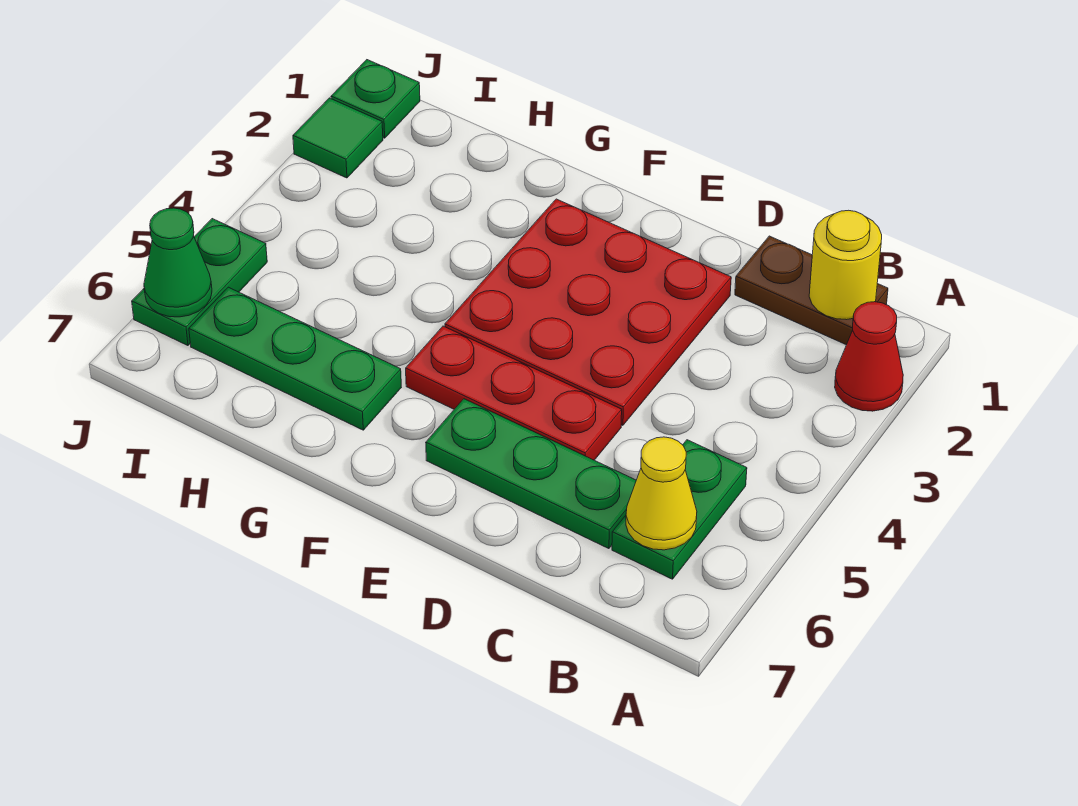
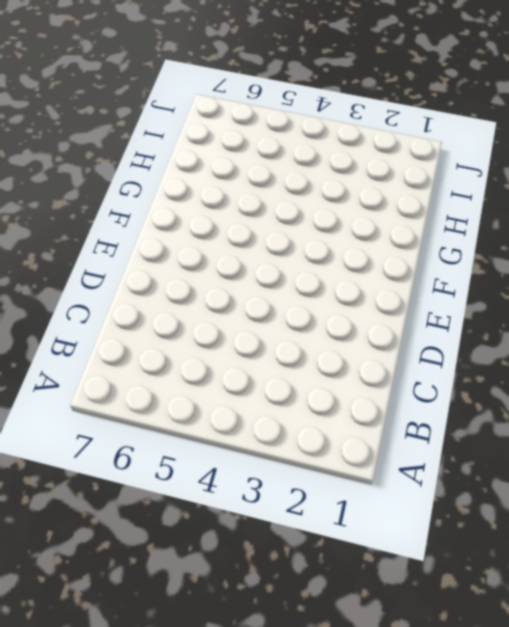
none -> red 1x1 cone [835,302,903,411]
none -> brown 1x2 plate [735,236,888,345]
none -> green 1x2 plate [612,440,747,579]

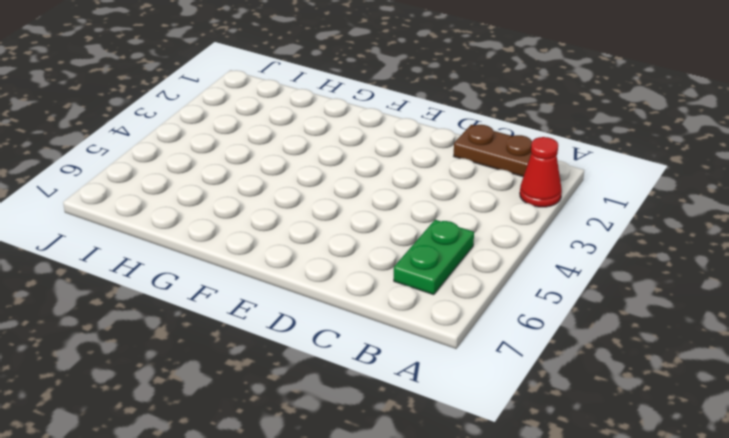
none -> green 1x3 plate [426,399,636,549]
none -> red 3x3 plate [445,199,731,425]
none -> red 1x3 plate [406,326,622,460]

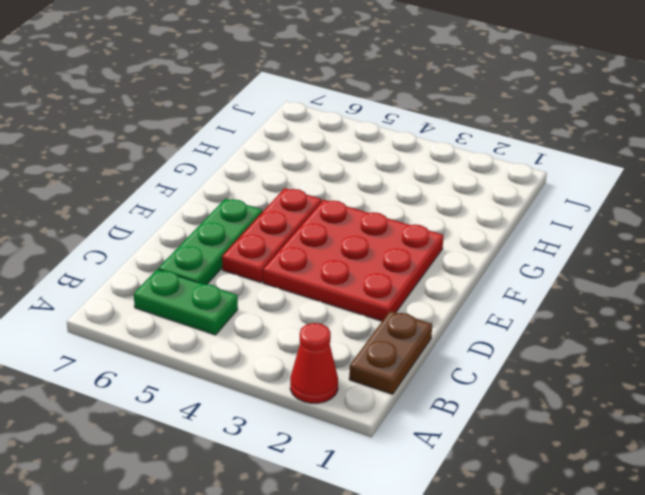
none -> green 1x3 plate [189,287,401,430]
none -> green 1x1 plate [331,60,420,138]
none -> green 1x1 tile [293,98,383,178]

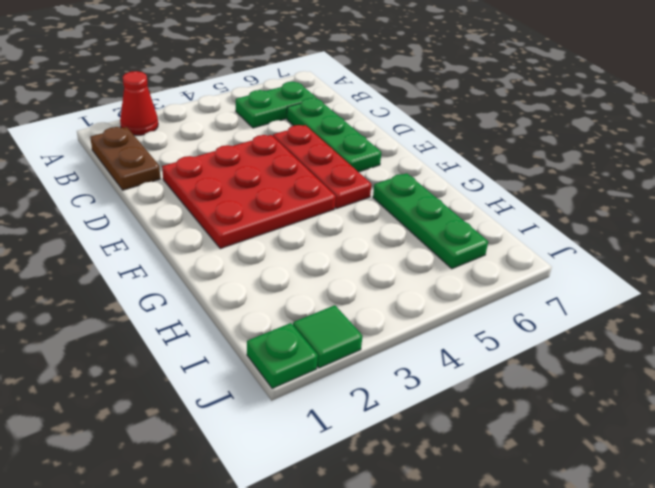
none -> green 1x2 plate [132,219,267,346]
none -> yellow 1x1 round brick [809,210,882,320]
none -> yellow 1x1 cone [626,437,697,550]

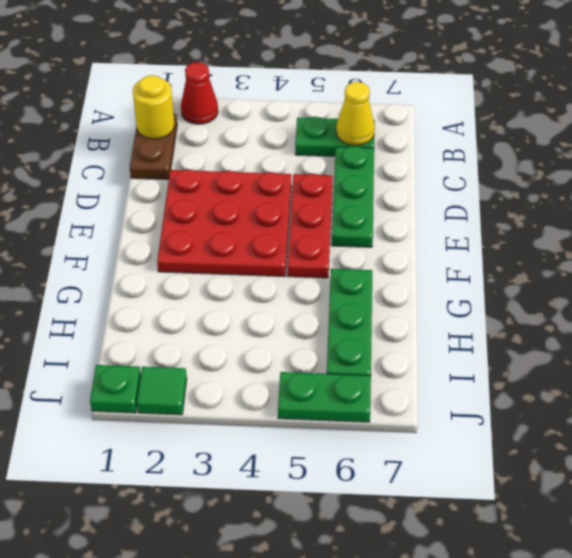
none -> green 1x1 cone [144,208,212,317]

